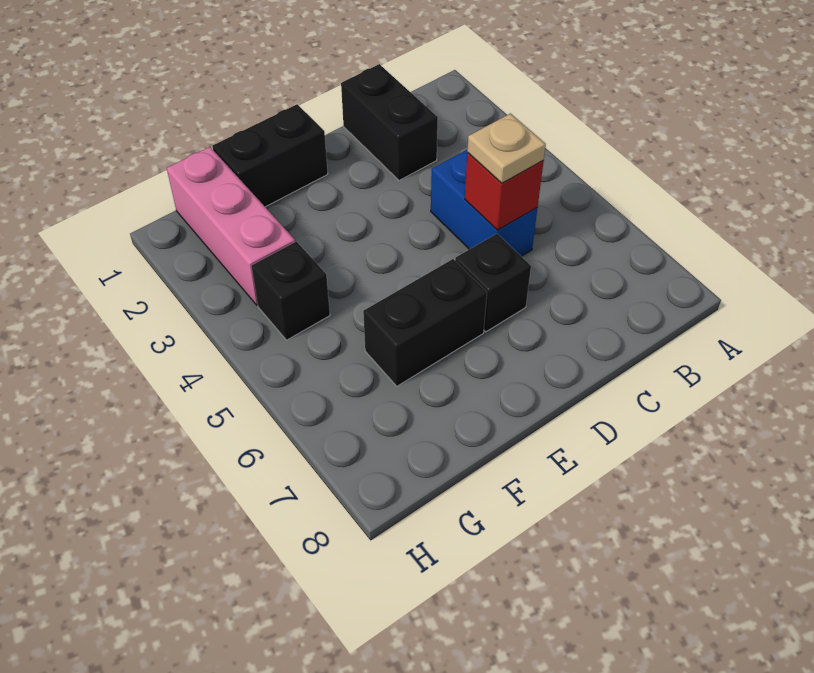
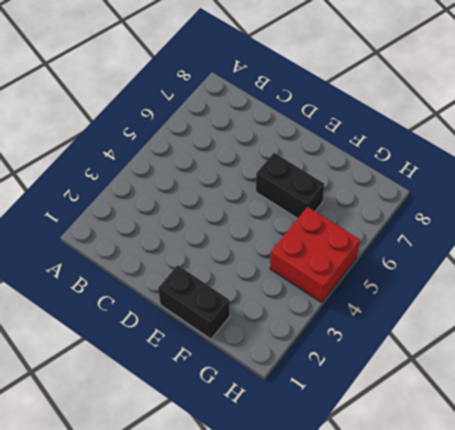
red 2x2 brick [270,207,360,302] -> black 1x1 brick [252,241,330,340]
none -> black 1x2 brick [341,64,438,181]
none -> blue 1x2 brick [431,150,537,256]

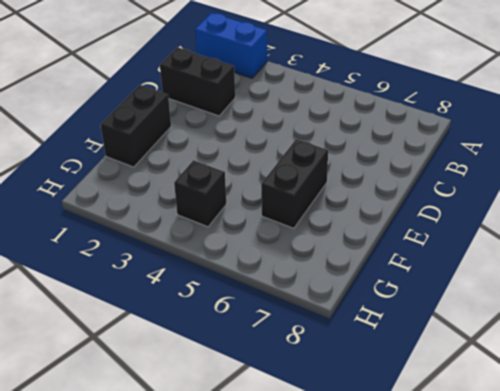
blue 1x2 brick [195,13,267,78] -> blue 1x2 brick moved to [431,150,537,256]
none -> black 1x1 brick [455,234,531,332]
none -> pink 1x3 brick [167,147,295,305]

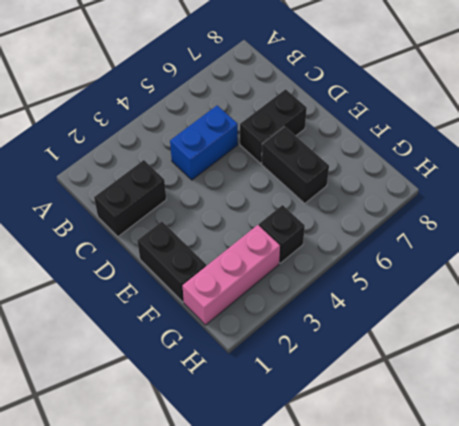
black 1x2 brick [240,89,307,163] -> black 1x1 brick [455,234,531,332]
none -> red 1x1 brick [465,153,544,230]
none -> tan 1x1 plate [467,114,546,183]

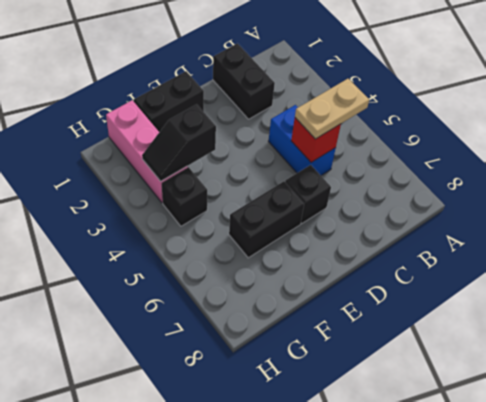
tan 1x2 plate [295,79,369,139] -> tan 1x1 plate [467,114,546,183]
black 1x2 slope [142,104,216,181] -> none

